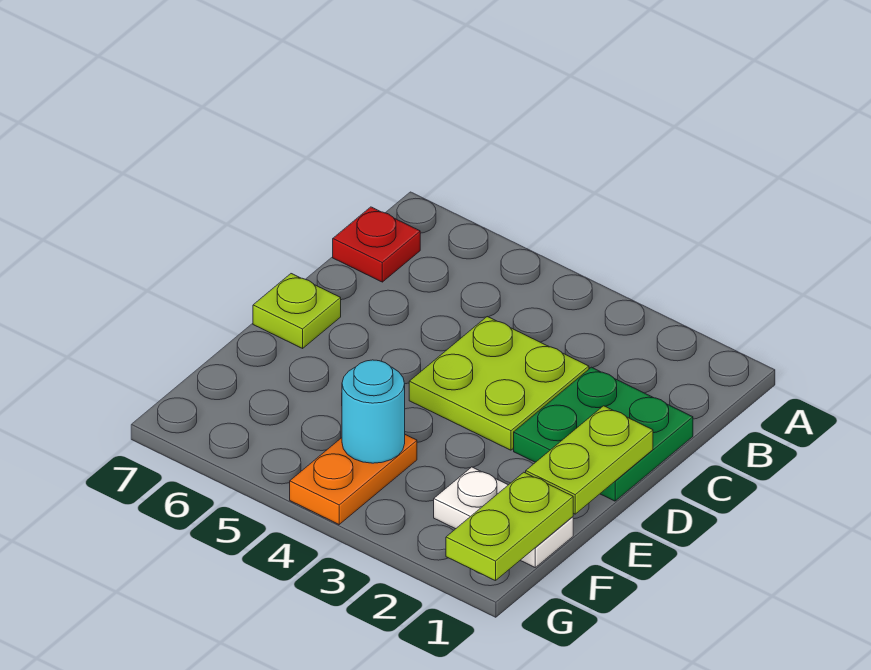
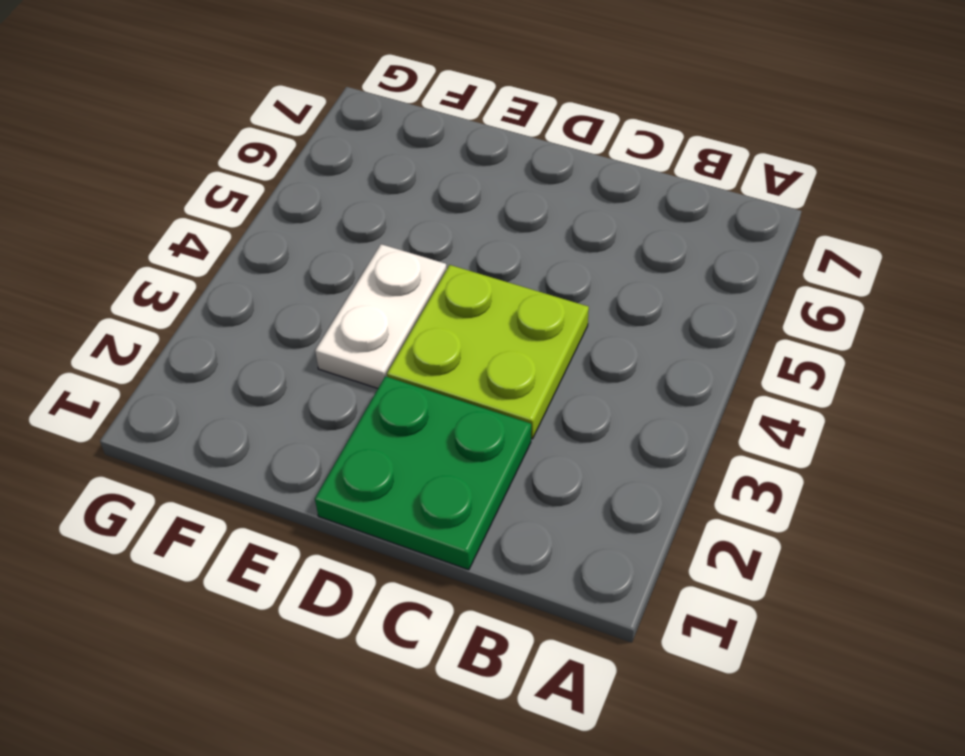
white 1x2 plate [315,244,447,388] -> white 1x2 plate moved to [434,467,573,567]
none -> red 1x1 plate [333,207,420,282]
none -> lime 1x1 plate [253,274,341,348]

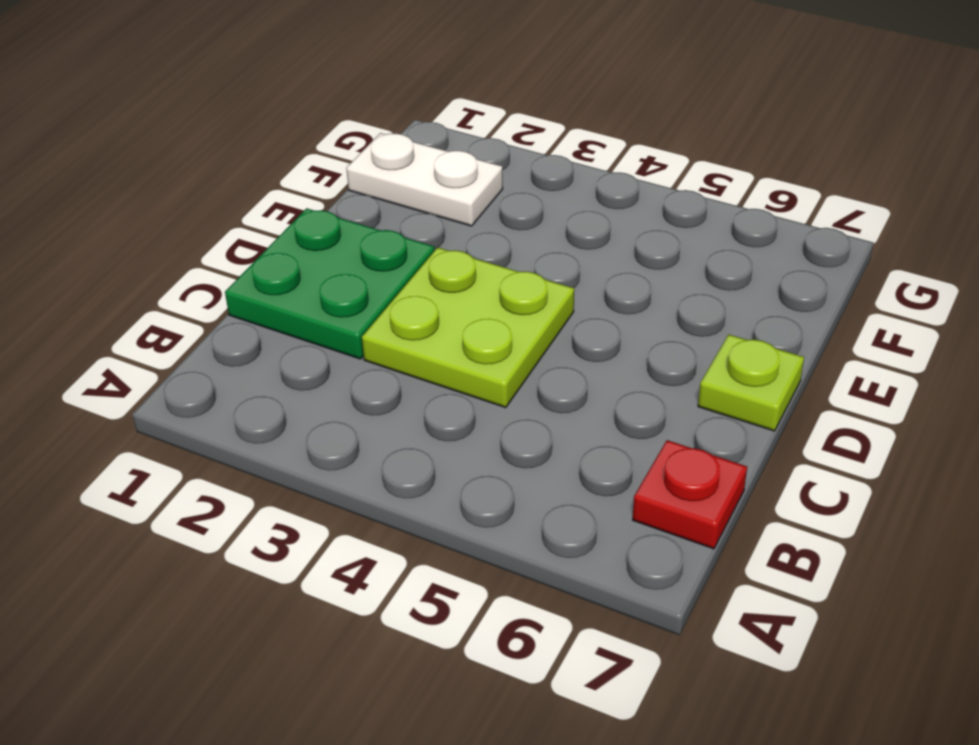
none -> orange 1x2 plate [290,435,417,524]
none -> lime 1x2 plate [526,406,653,514]

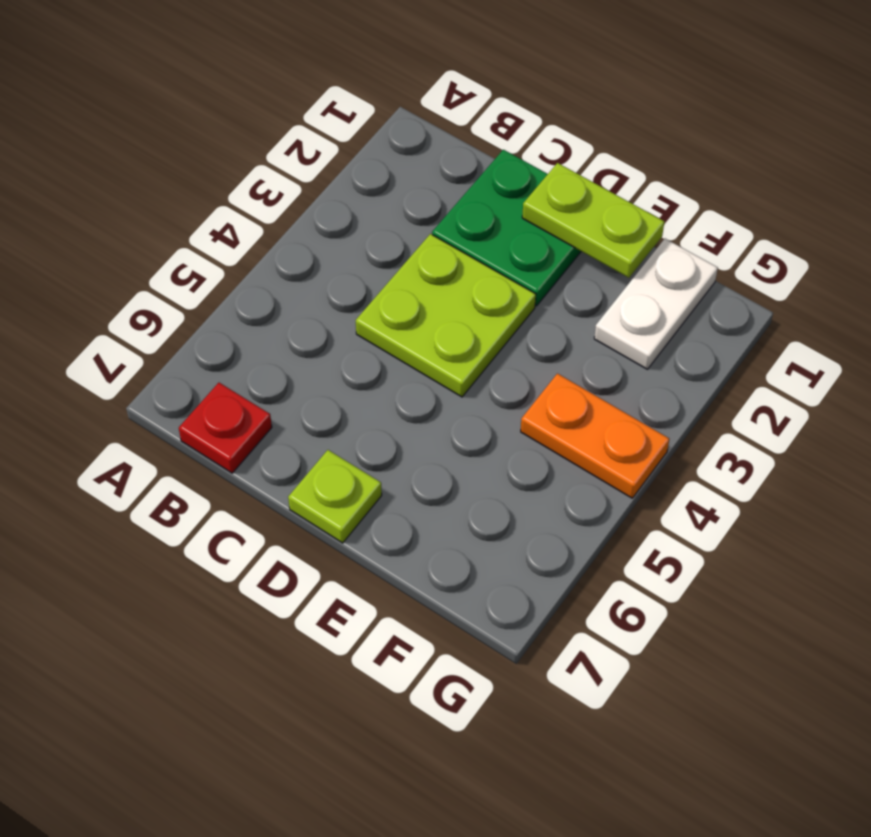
none -> lime 1x2 plate [446,472,573,581]
none -> cyan 1x1 round brick [342,360,405,463]

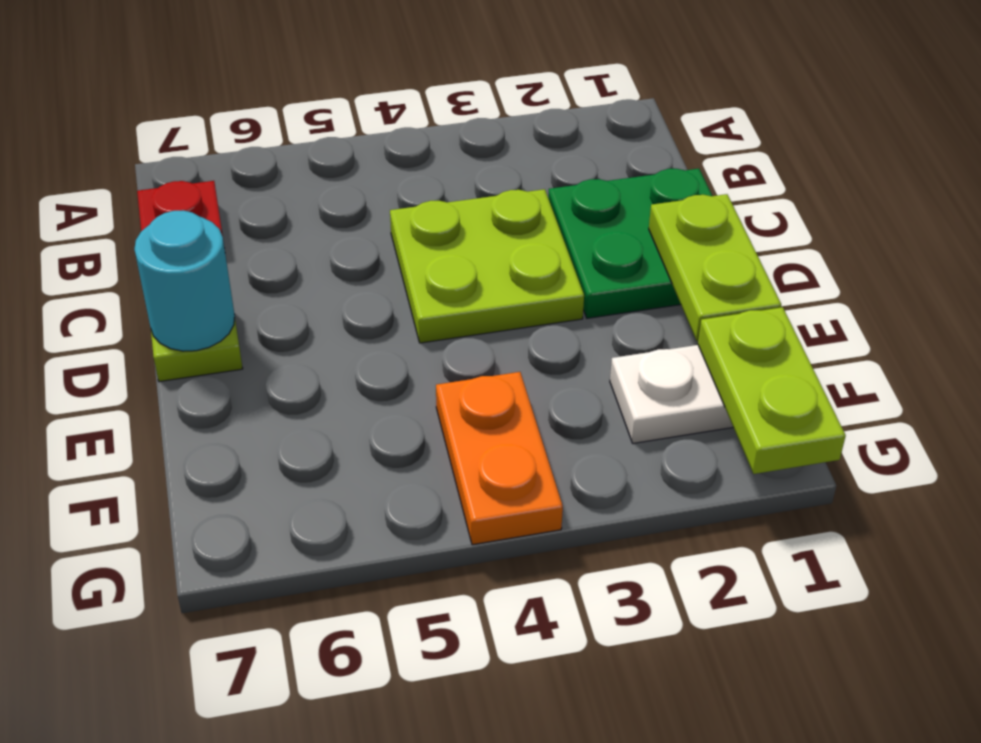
cyan 1x1 round brick [134,210,235,351] -> cyan 1x1 round brick moved to [342,360,405,463]

